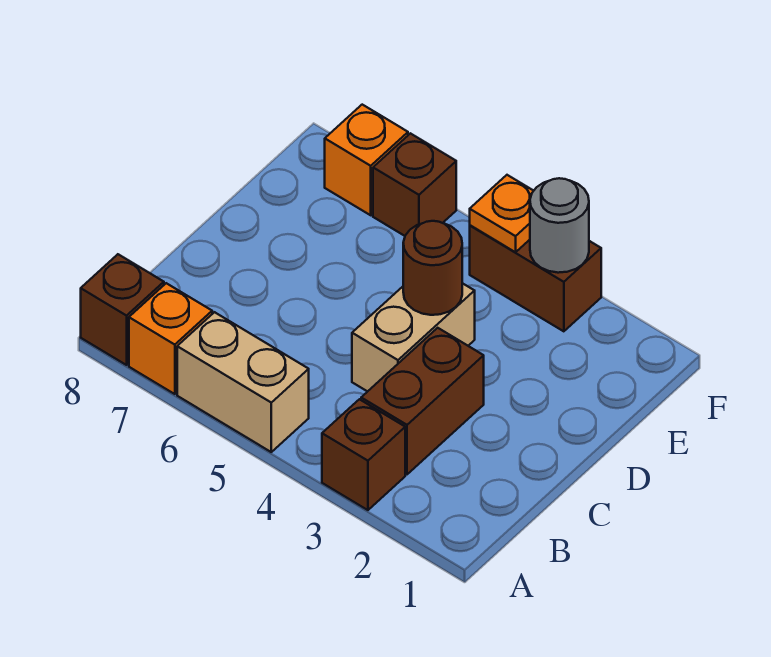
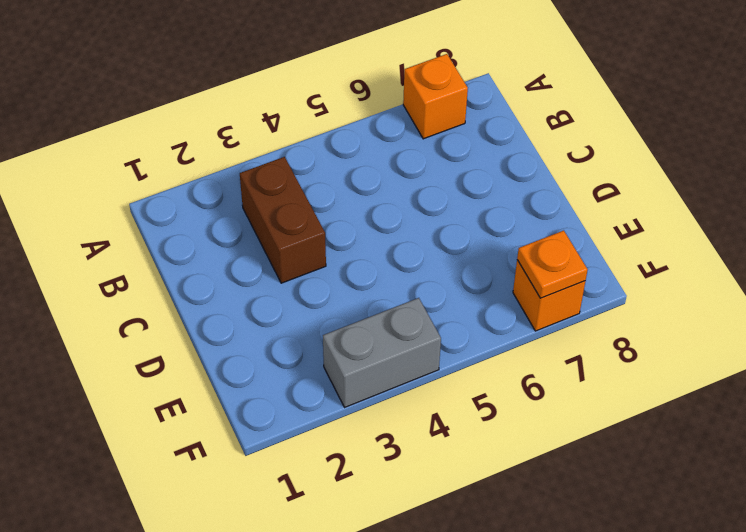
grey 1x2 brick [323,298,441,407] -> brown 1x2 brick [470,225,601,331]
orange 1x1 plate [517,230,588,298] -> orange 1x1 plate moved to [470,175,533,252]
none -> brown 1x1 brick [322,399,405,510]
none -> tan 1x2 brick [177,312,309,452]
none -> brown 1x1 brick [81,254,164,365]

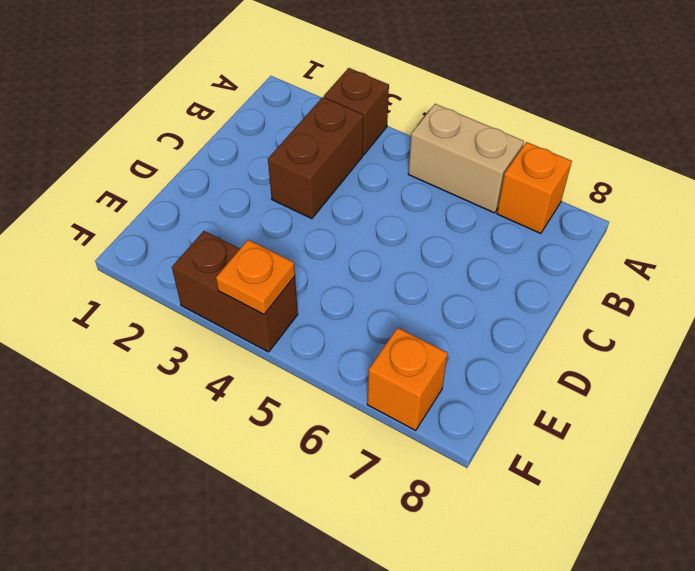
none -> brown 1x1 brick [81,254,164,365]
none -> tan 1x2 brick [352,283,475,392]
none -> brown 1x1 brick [373,133,456,236]

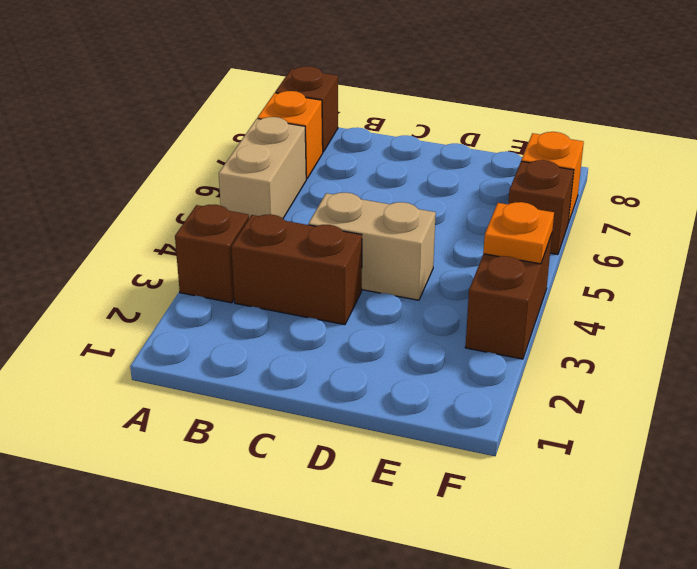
none -> brown 1x1 round brick [403,221,462,315]
none -> grey 1x1 round brick [530,178,589,273]

